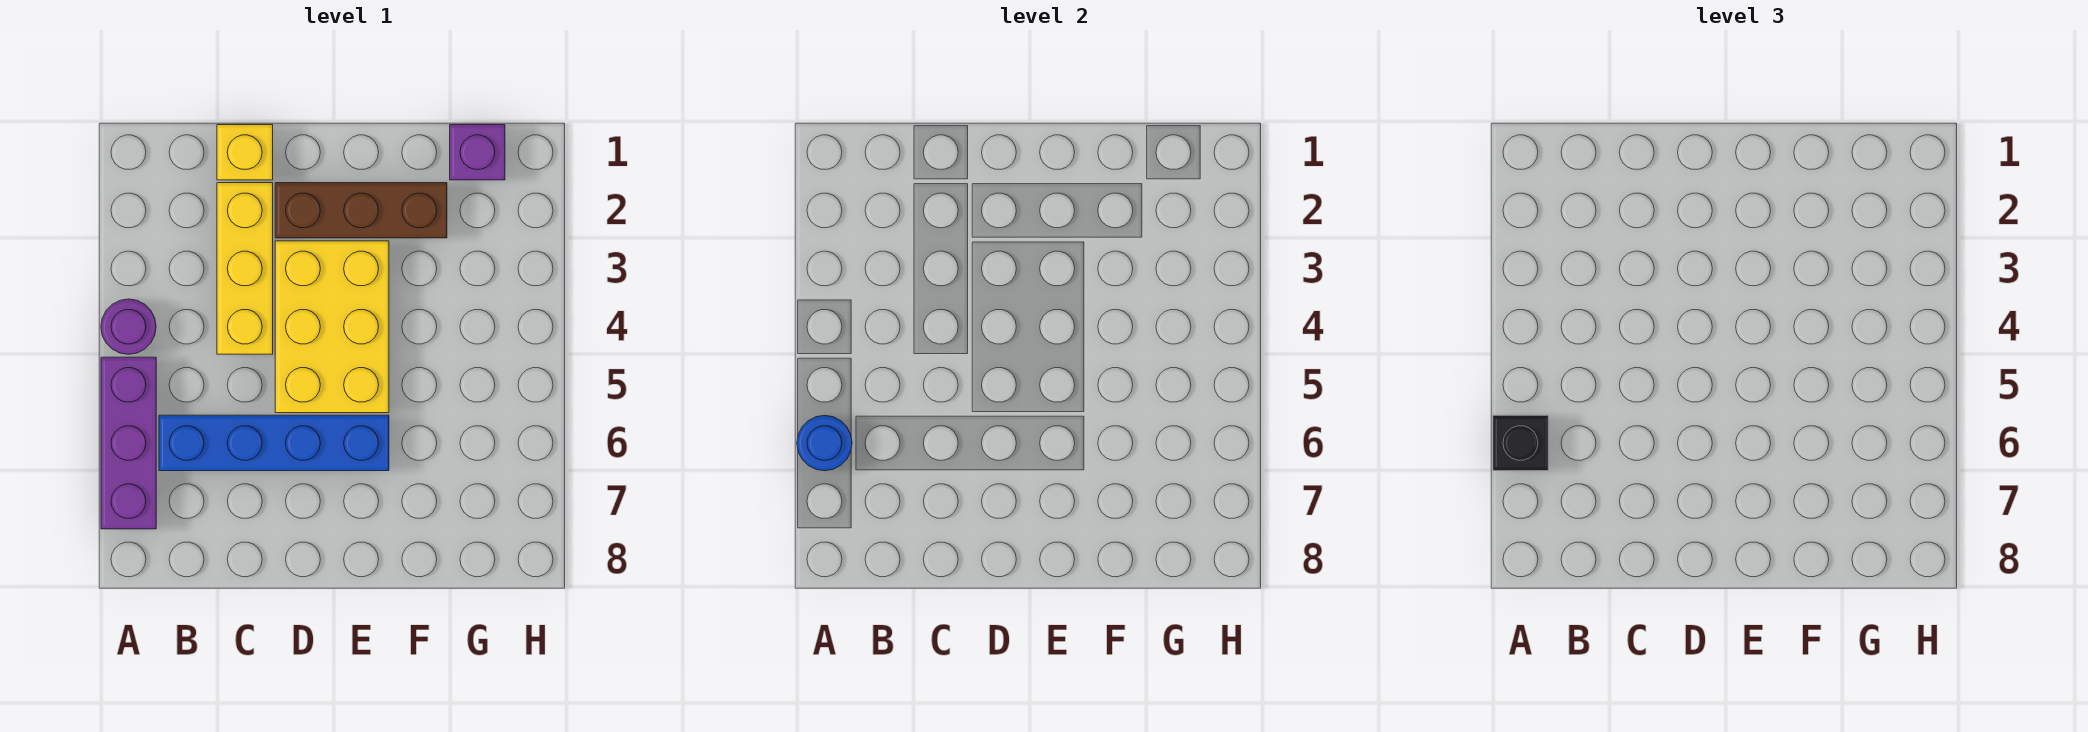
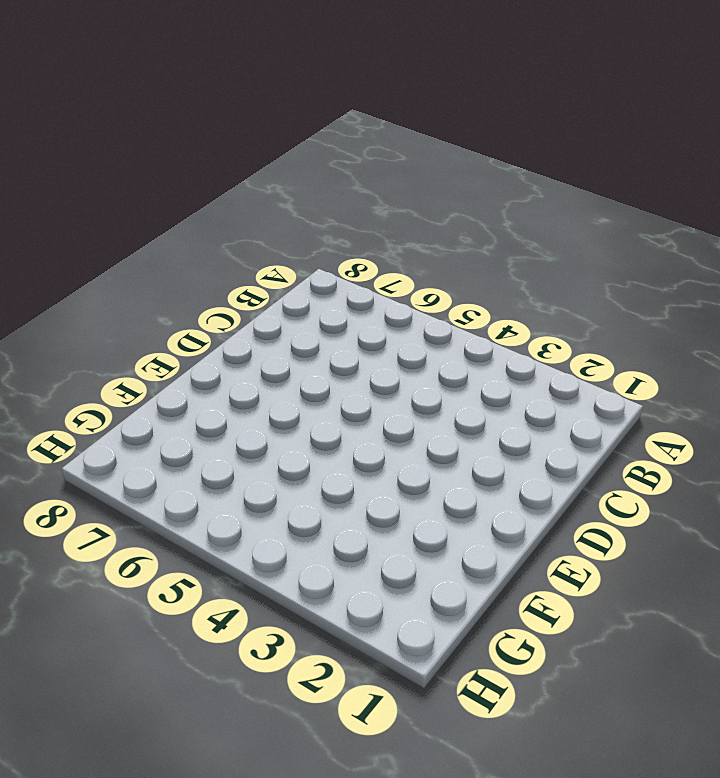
none -> purple 1x1 round brick [101,299,156,354]
none -> purple 1x3 brick [101,357,156,529]

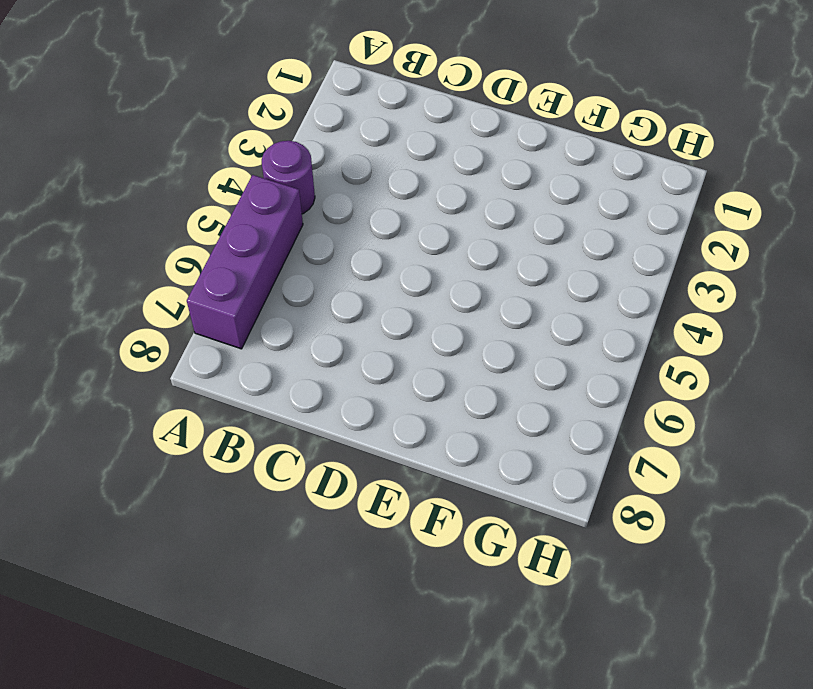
none -> blue 1x4 brick [159,415,389,471]
none -> yellow 1x1 brick [217,125,273,180]

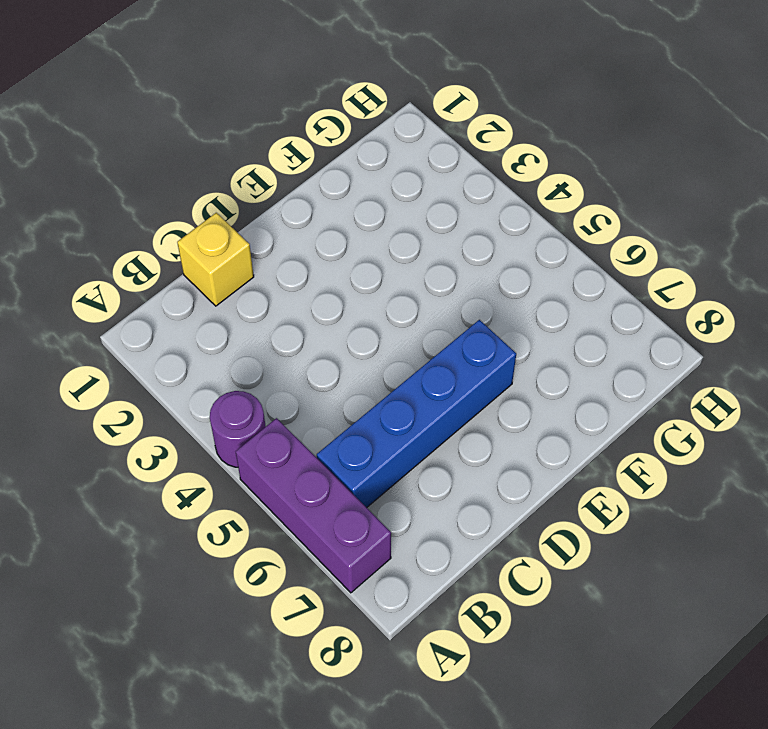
none -> yellow 1x3 brick [217,183,273,354]
none -> brown 1x3 brick [275,183,447,238]

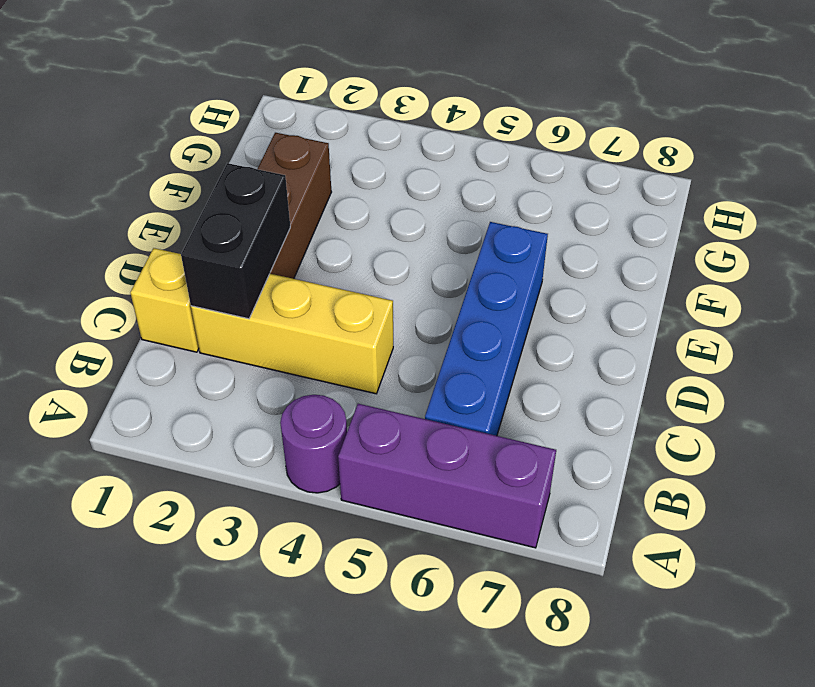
black 1x2 brick [181,163,290,319] -> none
none -> yellow 2x3 brick [275,241,389,413]
none -> purple 1x1 brick [450,125,505,180]

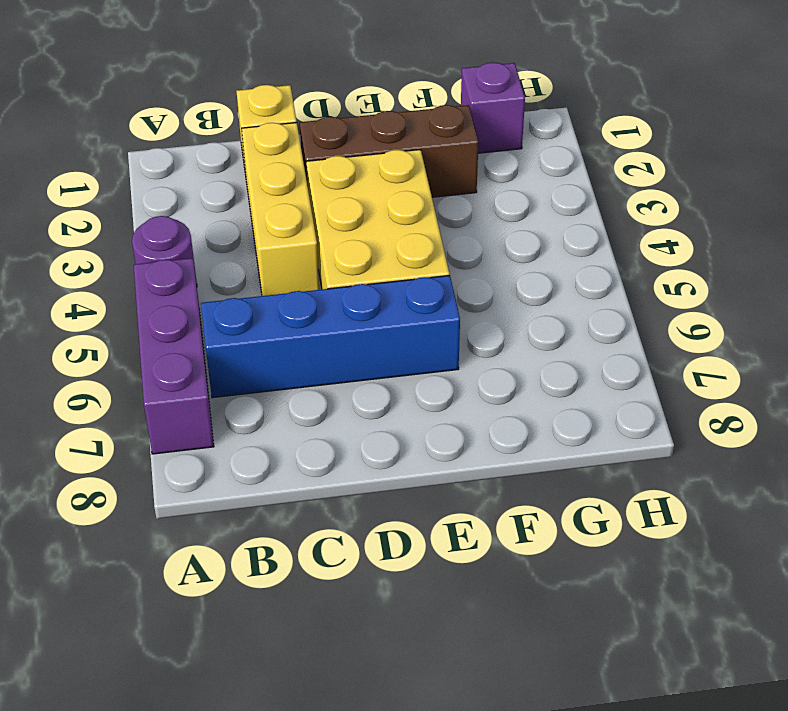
none -> blue 1x1 round brick [797,415,852,471]
none -> black 1x1 brick [1493,415,1548,471]

